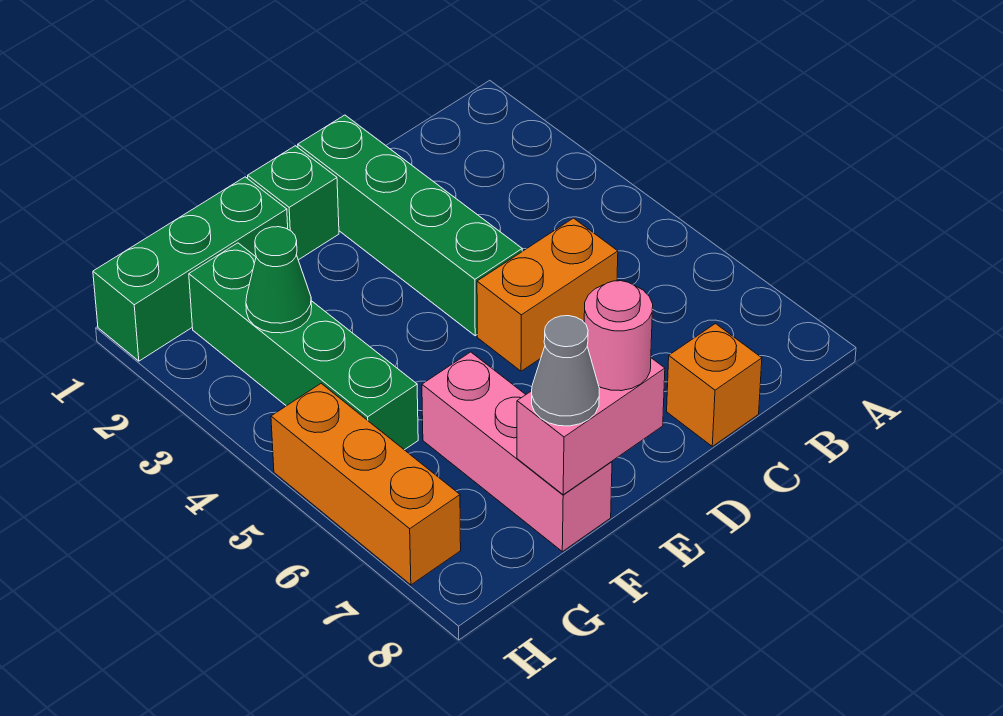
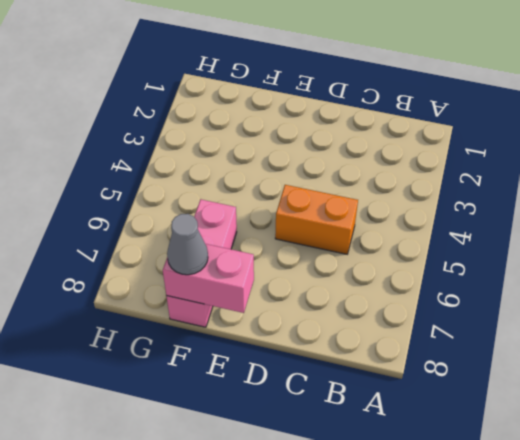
none -> orange 1x1 brick [667,324,762,446]
none -> green 1x4 brick [298,115,522,336]
none -> green 1x1 brick [248,146,339,260]

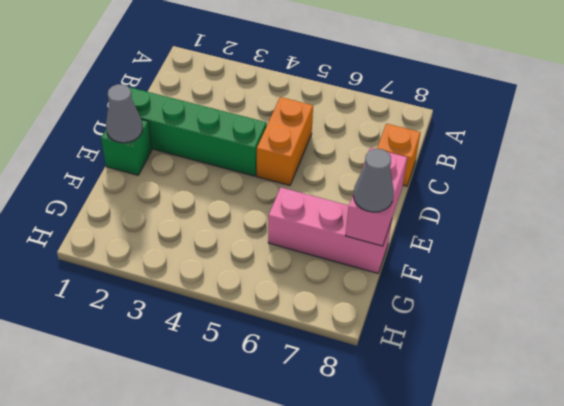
grey 1x1 cone [106,84,143,143] -> none
none -> green 1x3 brick [93,177,288,361]
none -> green 1x4 brick [189,243,418,450]
none -> orange 1x3 brick [271,384,461,585]

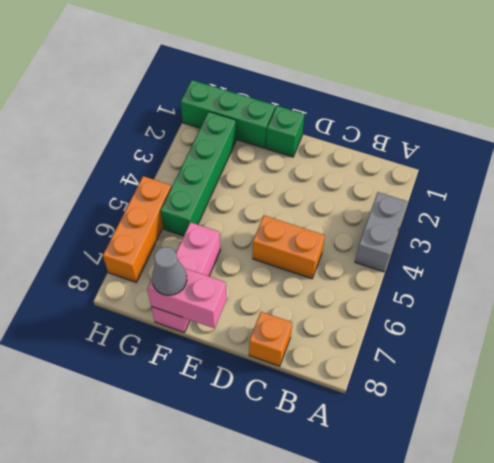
grey 1x2 brick [355,192,407,272] -> none
none -> green 1x4 brick [298,115,522,336]
none -> green 1x1 cone [246,227,312,333]
none -> pink 1x1 round brick [584,281,653,391]

